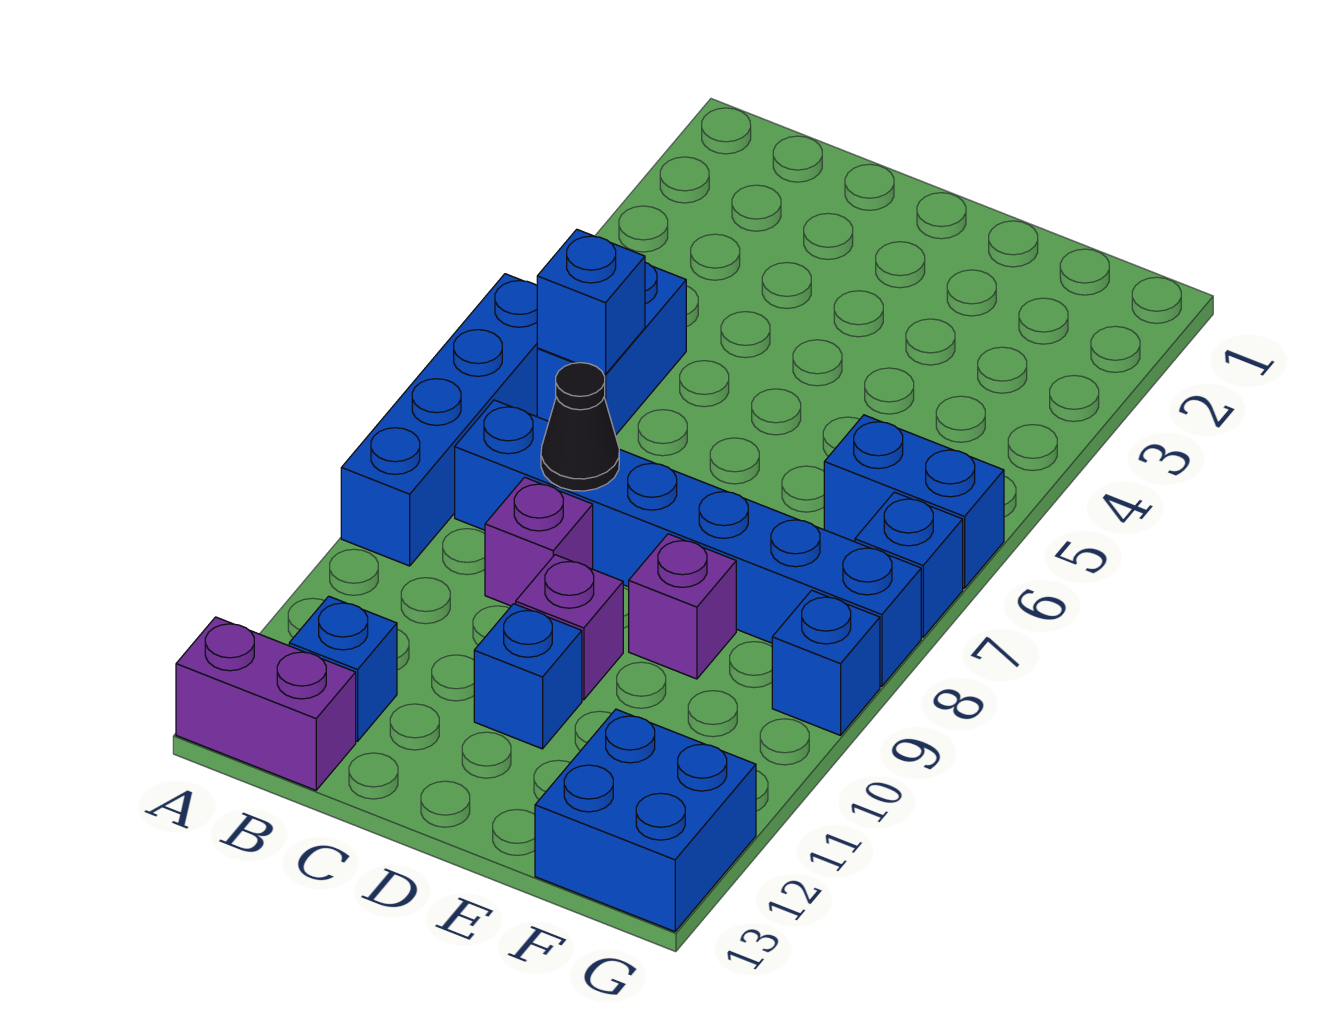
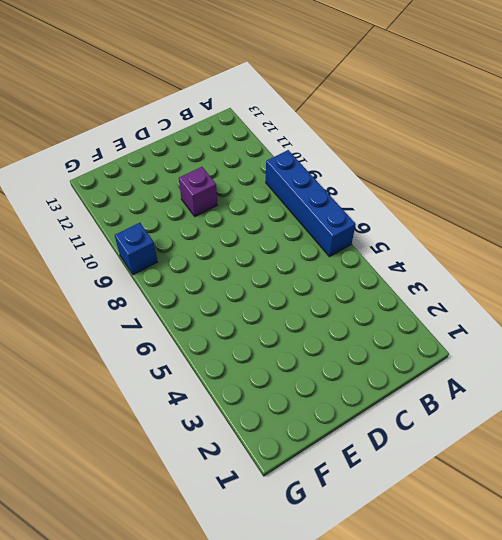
none -> purple 1x2 brick [176,617,356,790]
none -> blue 1x2 brick [537,263,686,435]
none -> blue 1x6 brick [455,400,921,686]

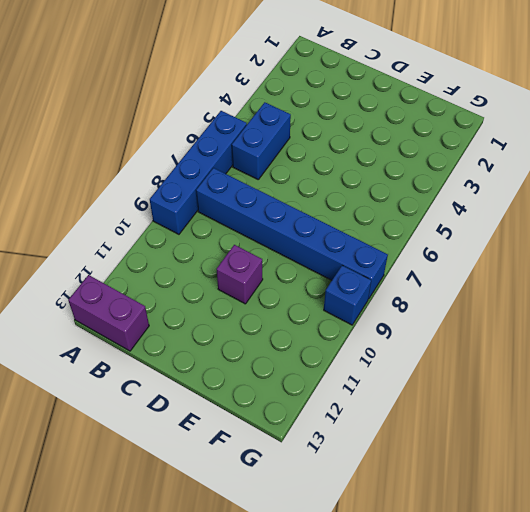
none -> blue 1x1 brick [289,596,397,741]
none -> purple 1x1 brick [485,477,593,606]
none -> blue 1x1 brick [474,604,582,749]

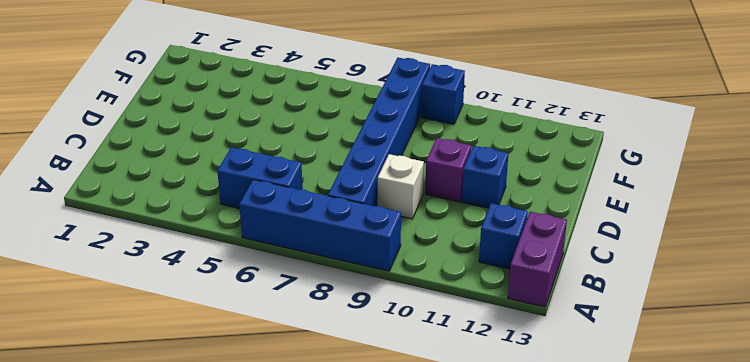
white 1x1 brick [378,154,424,219] -> purple 1x1 brick [485,477,593,606]
none -> purple 1x1 brick [629,534,736,679]
none -> blue 1x2 brick [824,415,1004,588]
none -> blue 2x2 brick [535,709,756,932]

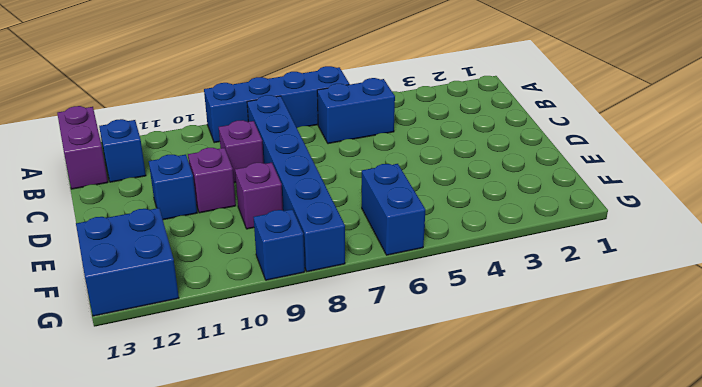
none -> blue 1x1 brick [855,492,963,637]
none -> blue 1x1 brick [537,229,645,374]
none -> black 1x1 cone [541,363,619,491]

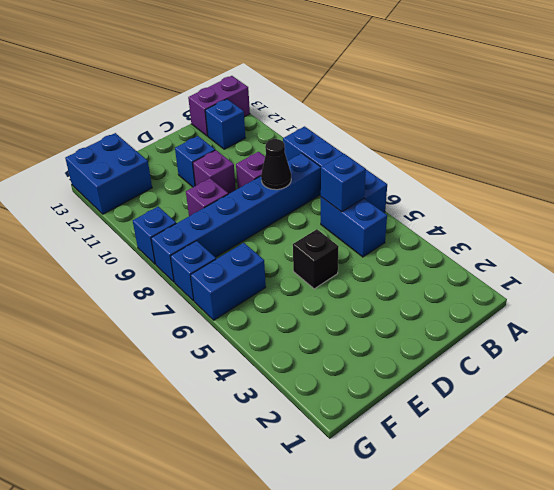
black 1x1 brick [293,229,339,289] -> none

